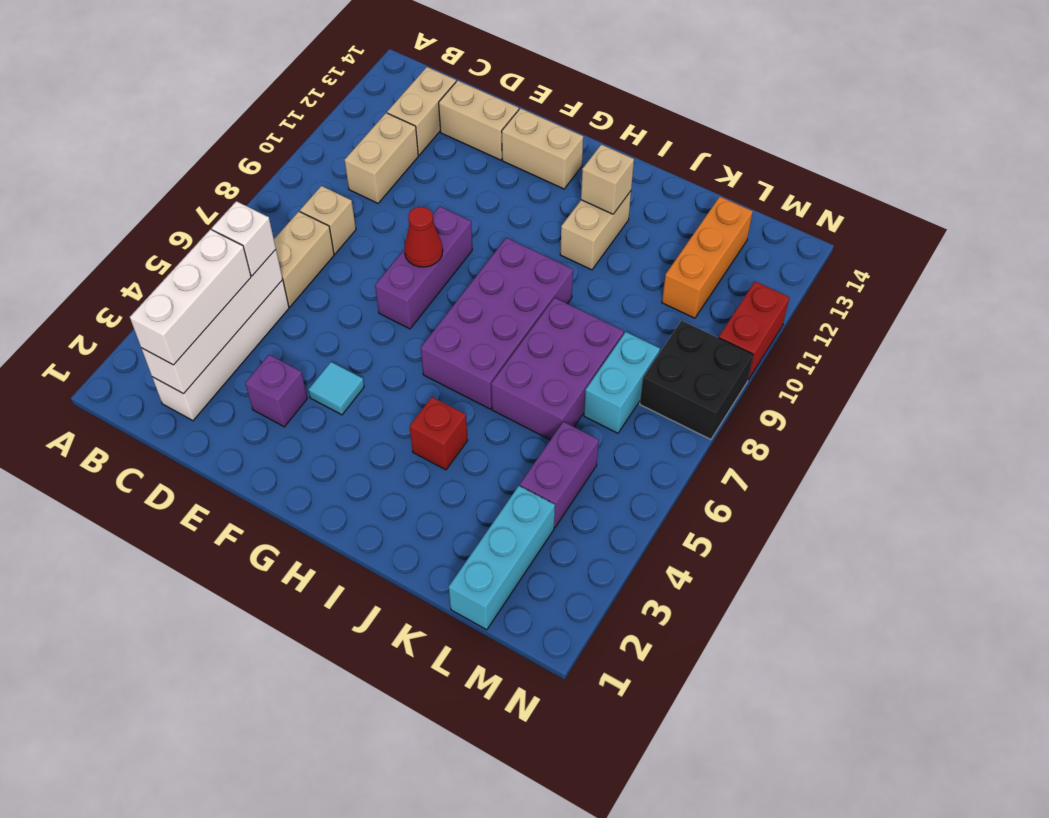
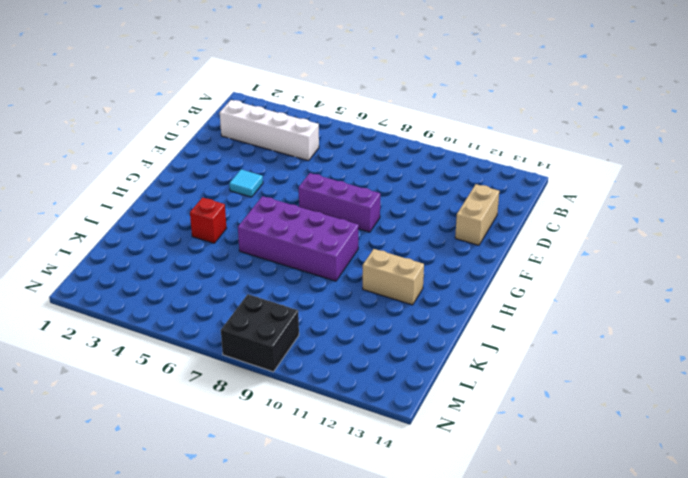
none -> tan 1x2 brick [274,211,334,307]
none -> tan 1x1 brick [300,186,356,254]
none -> tan 1x2 brick [345,113,418,203]

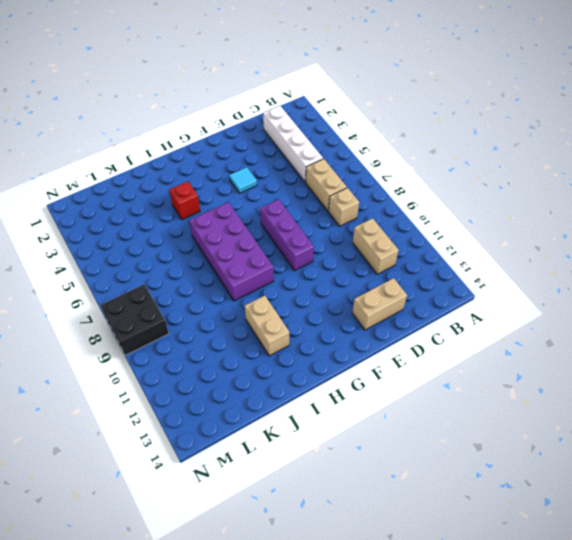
none -> tan 1x2 brick [387,67,456,155]
none -> purple 1x1 brick [245,355,307,427]
none -> tan 1x2 brick [502,108,583,189]

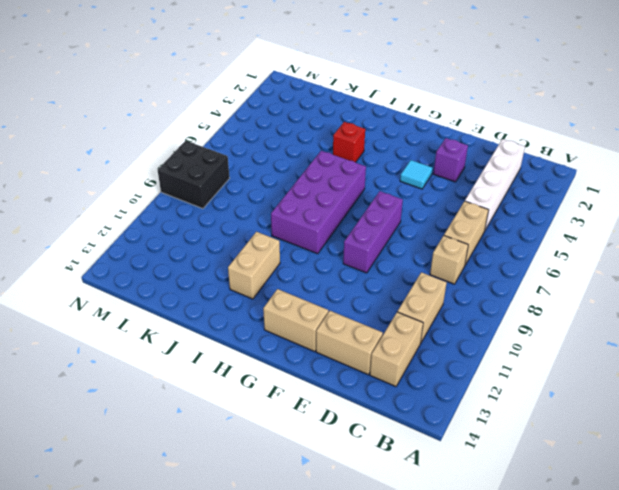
none -> purple 2x3 brick [491,298,624,440]
none -> cyan 1x3 brick [449,486,555,630]
none -> purple 1x2 brick [520,422,599,528]

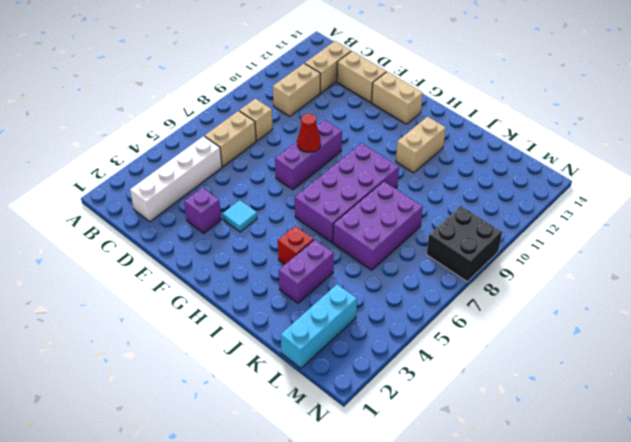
purple 1x2 brick [279,240,334,303] -> purple 1x2 brick moved to [520,422,599,528]
none -> cyan 1x2 brick [584,332,660,433]
none -> orange 1x3 brick [662,197,753,318]
none -> red 1x2 brick [719,281,790,380]

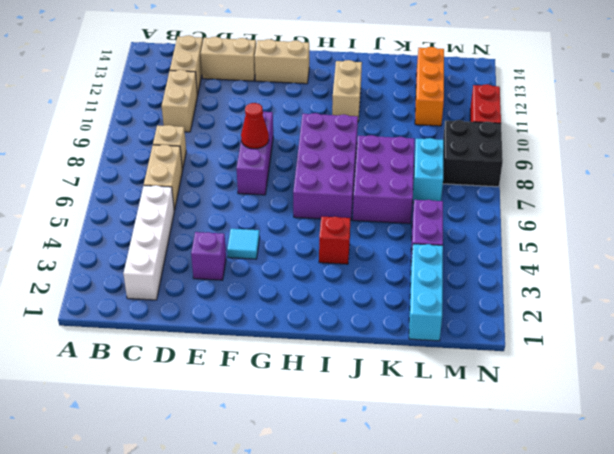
none -> white 1x4 brick [141,250,283,394]
none -> tan 1x1 brick [581,144,634,214]
none -> white 1x3 brick [130,229,251,365]

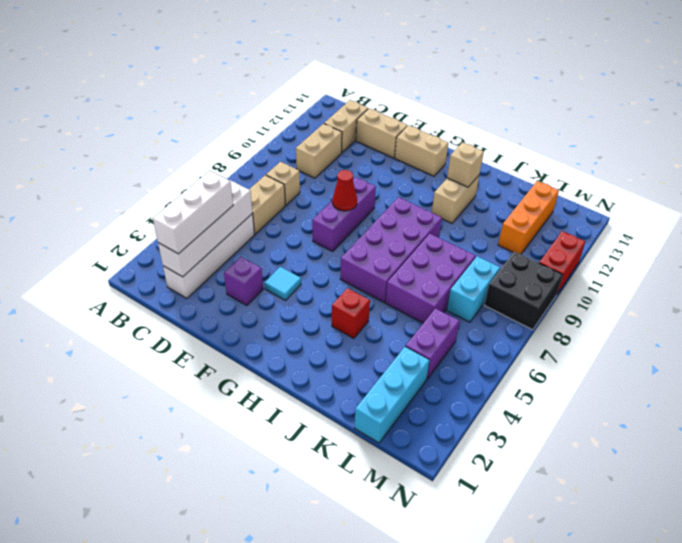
none -> white 1x1 brick [212,201,276,276]

